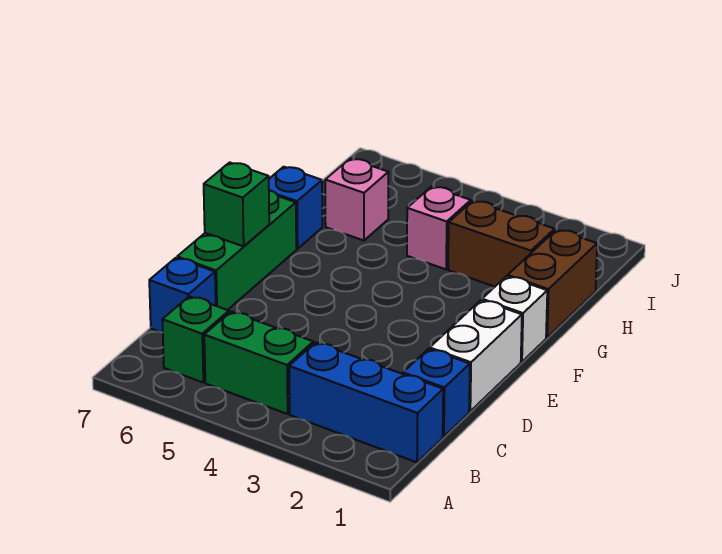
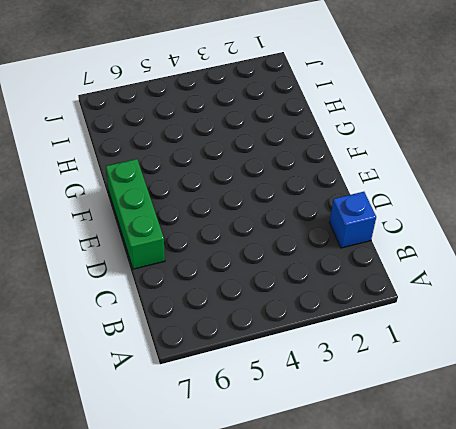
none -> blue 1x3 brick [289,342,443,462]
none -> green 1x2 brick [204,312,313,414]
none -> green 1x1 brick [162,296,229,382]

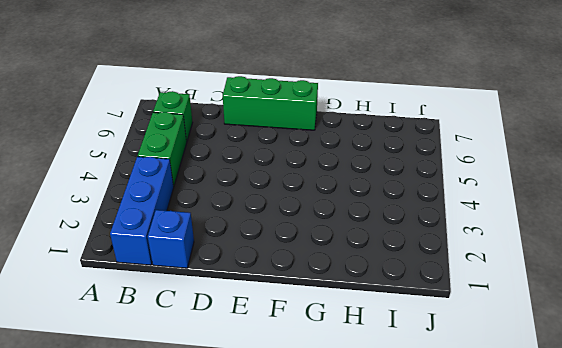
none -> blue 1x1 brick [149,258,216,333]
none -> white 1x2 brick [430,300,522,411]
none -> white 1x1 brick [482,276,547,362]

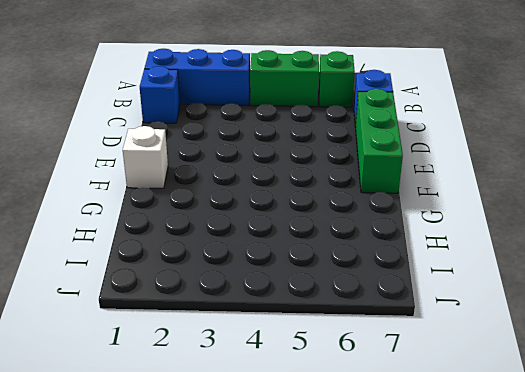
none -> white 1x2 brick [430,300,522,411]
none -> brown 1x2 brick [508,230,597,337]
none -> blue 1x1 brick [269,167,322,249]

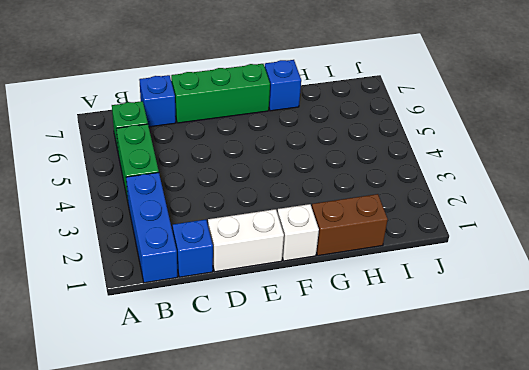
none -> brown 1x2 brick [448,201,555,287]
none -> pink 1x1 brick [407,187,471,269]
none -> pink 1x1 brick [325,159,389,241]

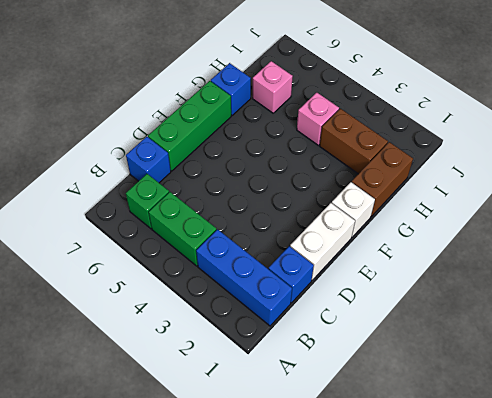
none -> green 1x1 brick [204,162,269,246]

